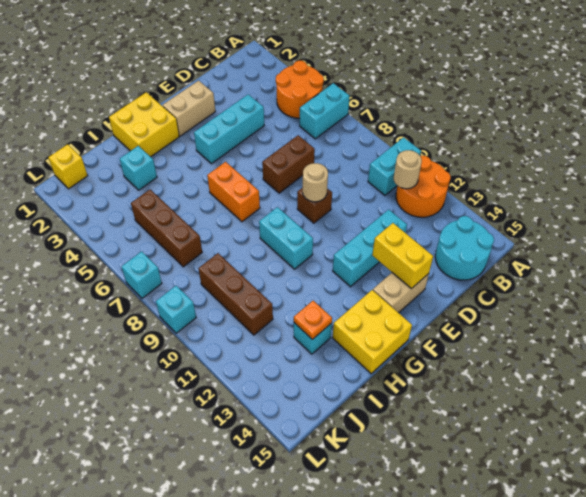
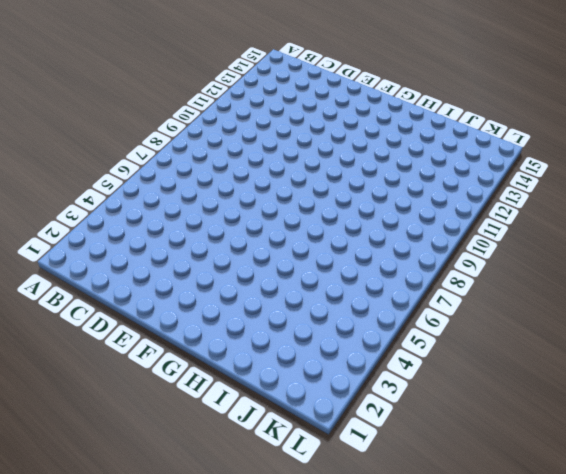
none -> orange 2x2 round brick [276,61,324,118]
none -> cyan 1x2 brick [300,83,350,139]
none -> cyan 1x2 brick [368,137,421,195]

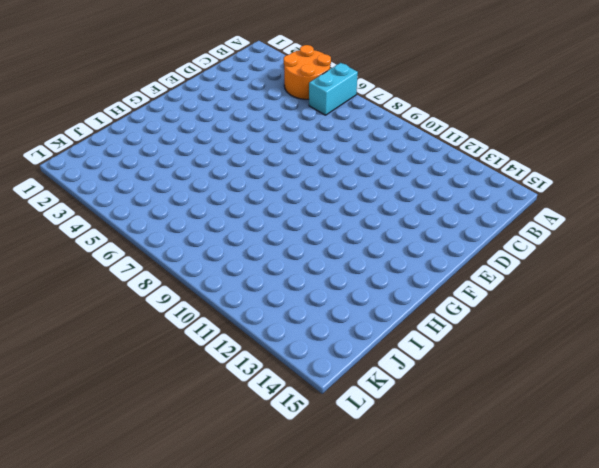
none -> cyan 1x2 brick [368,137,421,195]
none -> orange 2x2 round brick [396,156,451,217]
none -> cyan 2x2 round brick [435,216,494,280]

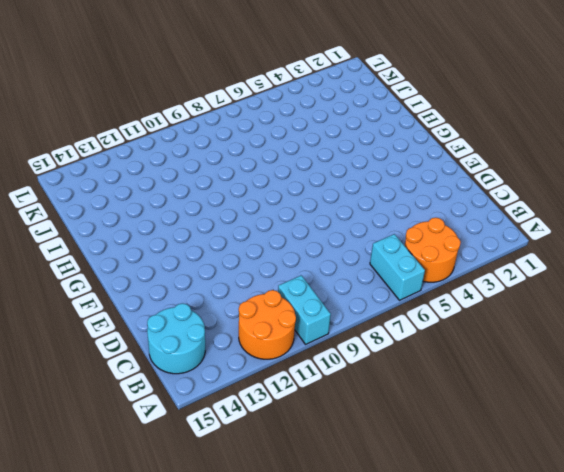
none -> cyan 1x3 brick [194,94,264,164]
none -> brown 1x2 brick [262,135,315,193]
none -> cyan 1x3 brick [333,210,407,287]

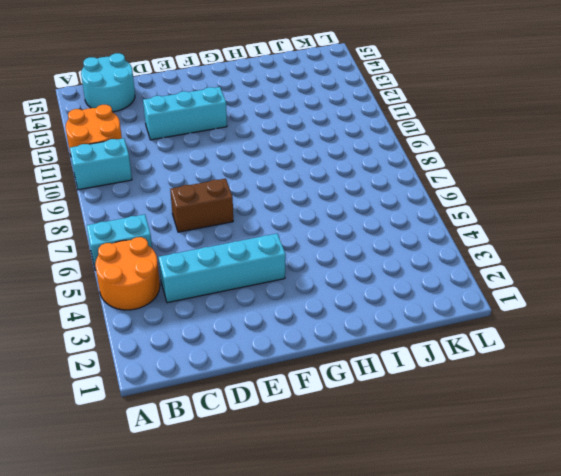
cyan 1x4 brick [158,234,286,303] -> cyan 1x3 brick [194,94,264,164]
none -> tan 1x2 brick [163,81,215,136]
none -> brown 1x1 brick [297,188,332,223]
none -> tan 1x2 brick [373,273,429,313]

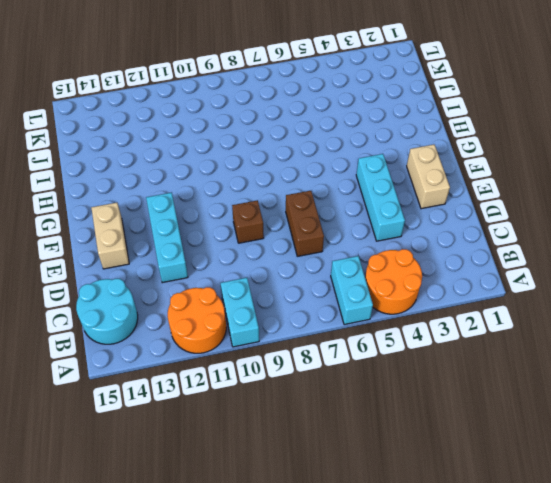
none -> yellow 2x2 brick [109,92,179,157]
none -> orange 1x2 brick [207,162,260,222]
none -> cyan 1x2 brick [259,207,313,269]

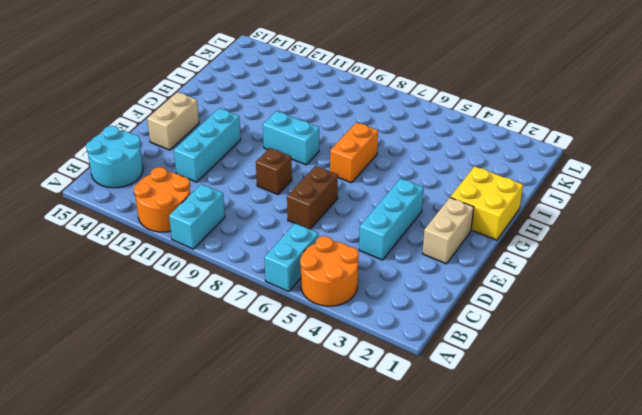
orange 1x2 brick [330,122,378,183] -> orange 1x2 brick turned to [207,162,260,222]
none -> yellow 2x2 brick [333,290,412,374]
none -> cyan 1x1 brick [120,146,157,190]
none -> cyan 1x1 brick [294,323,332,354]

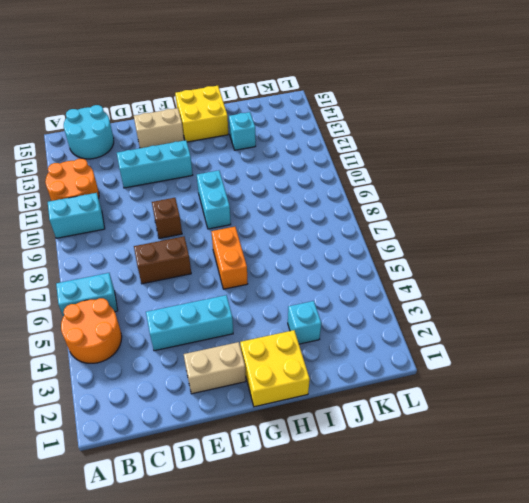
none -> brown 1x3 brick [131,190,202,267]
none -> brown 1x3 brick [199,253,273,335]
none -> yellow 1x1 brick [48,144,88,189]

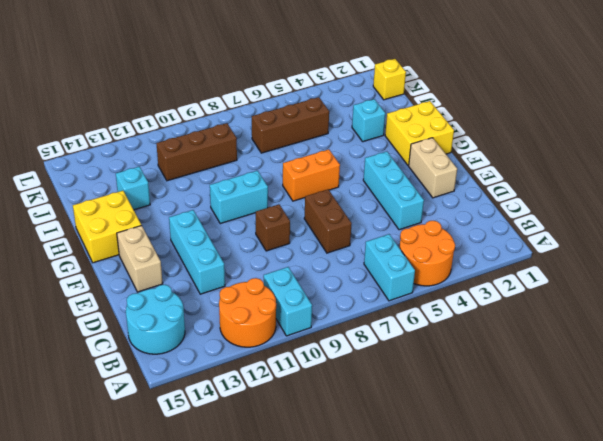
none -> cyan 1x1 brick [121,251,162,298]
none -> cyan 1x1 brick [156,286,196,333]
none -> tan 1x1 round brick [394,150,422,189]

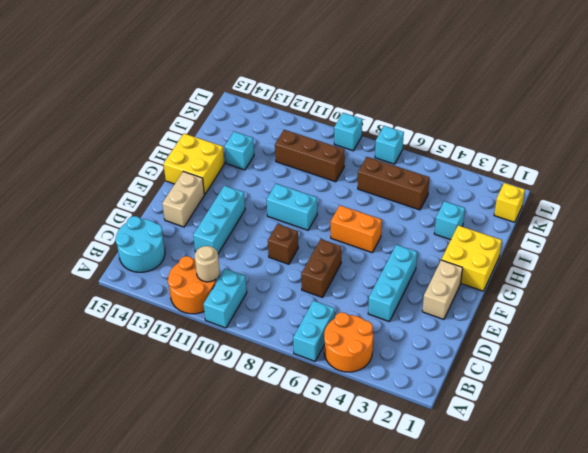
none -> tan 1x1 round brick [303,163,328,202]
none -> yellow 1x2 brick [372,223,433,288]
none -> orange 1x1 plate [294,301,332,339]

